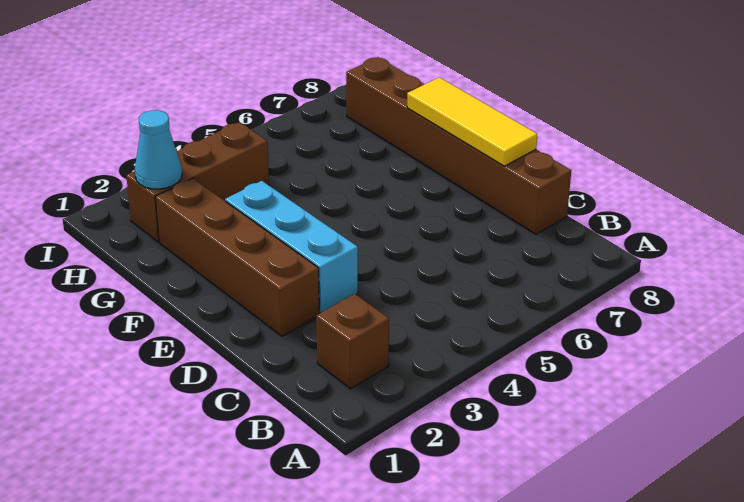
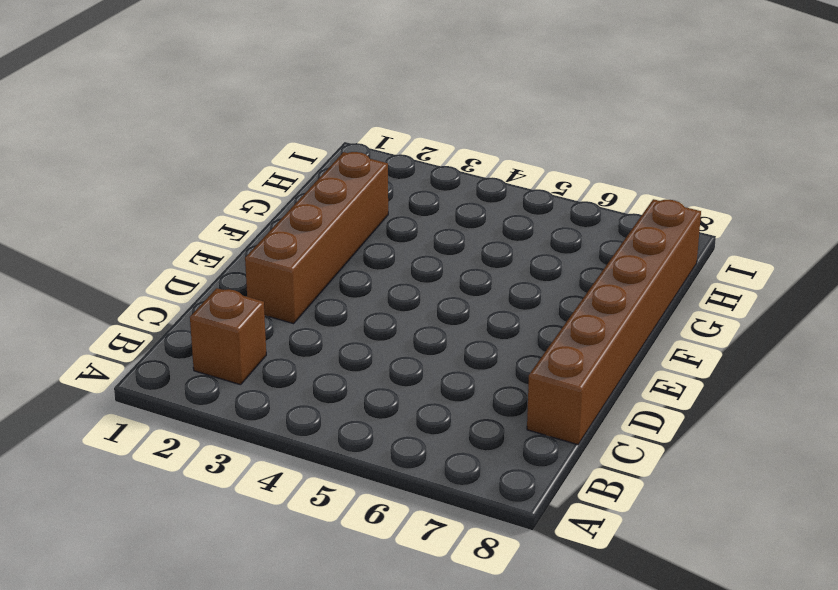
none -> cyan 1x3 brick [225,181,358,313]
none -> brown 1x3 brick [126,122,269,242]

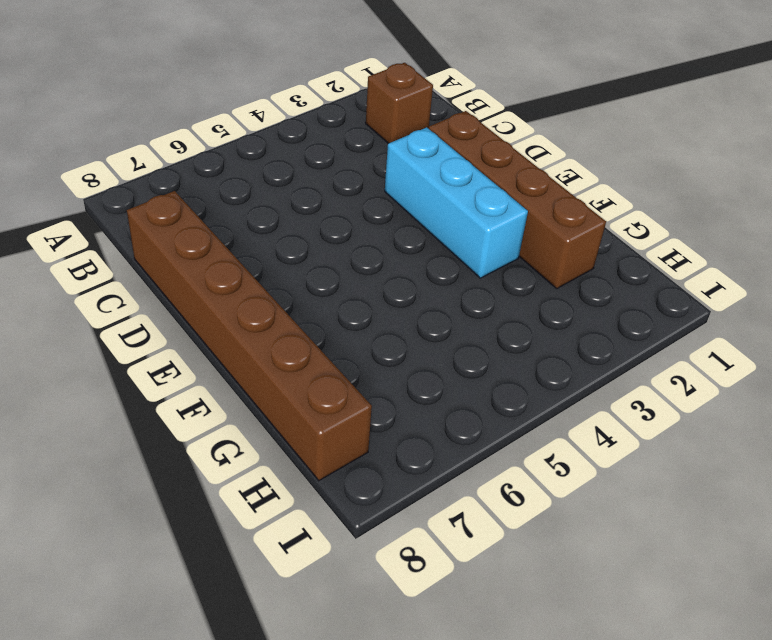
none -> brown 1x3 brick [126,122,269,242]
none -> yellow 1x3 tile [407,77,537,166]

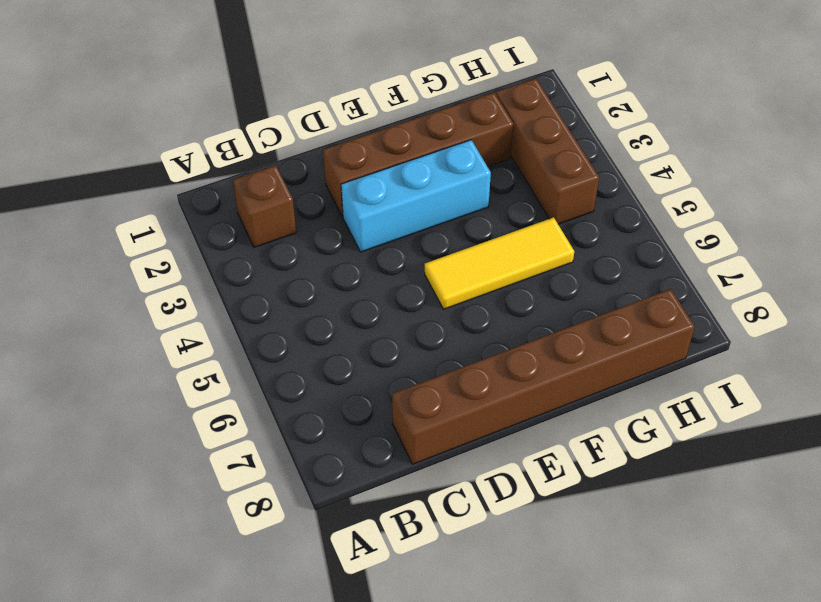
yellow 1x3 tile [425,217,574,309] -> yellow 1x3 tile moved to [407,77,537,166]
none -> cyan 1x1 cone [135,110,182,189]

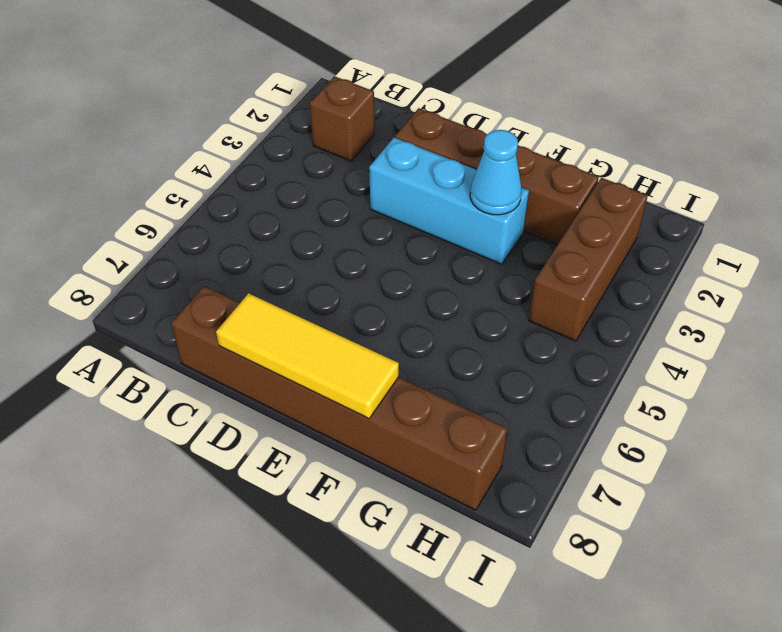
cyan 1x1 cone [470,130,522,215] -> cyan 1x1 cone moved to [135,110,182,189]

